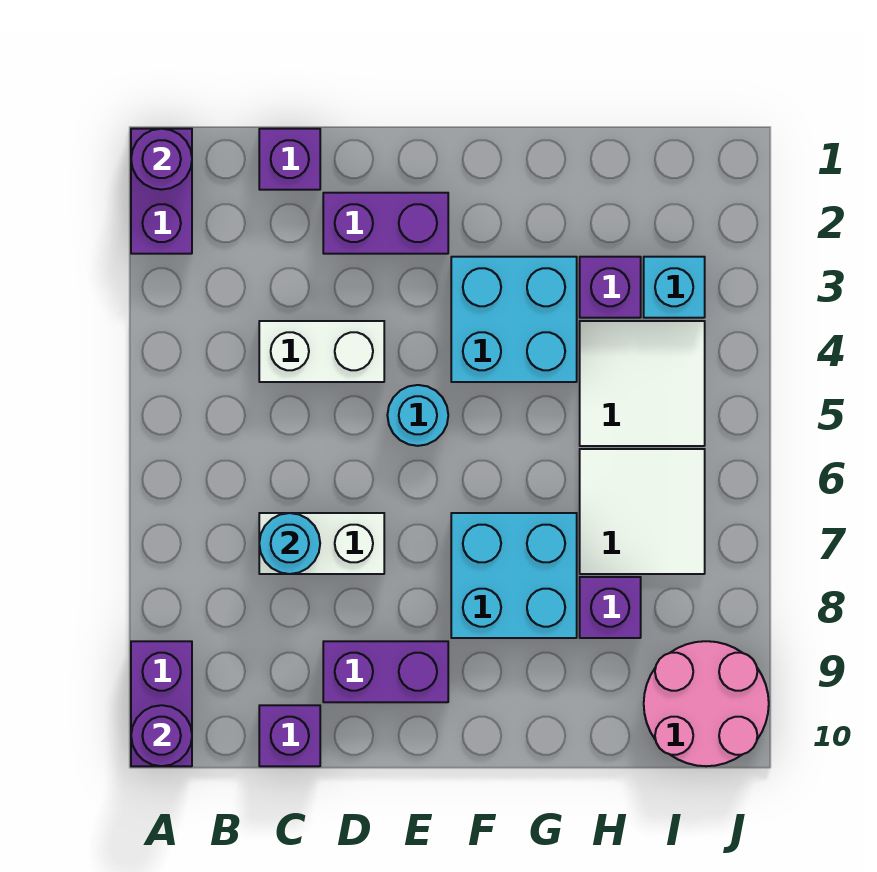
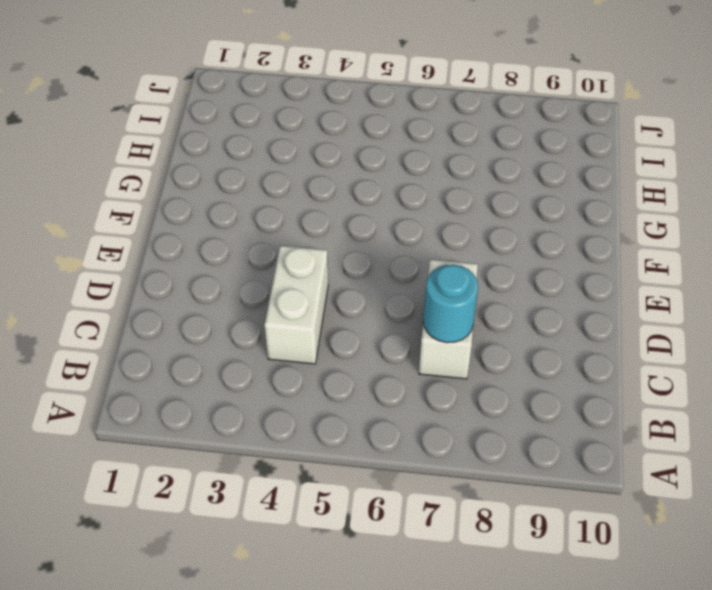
none -> purple 1x2 brick [131,129,192,254]
none -> purple 1x2 brick [131,641,192,766]
none -> purple 1x1 brick [259,129,320,190]

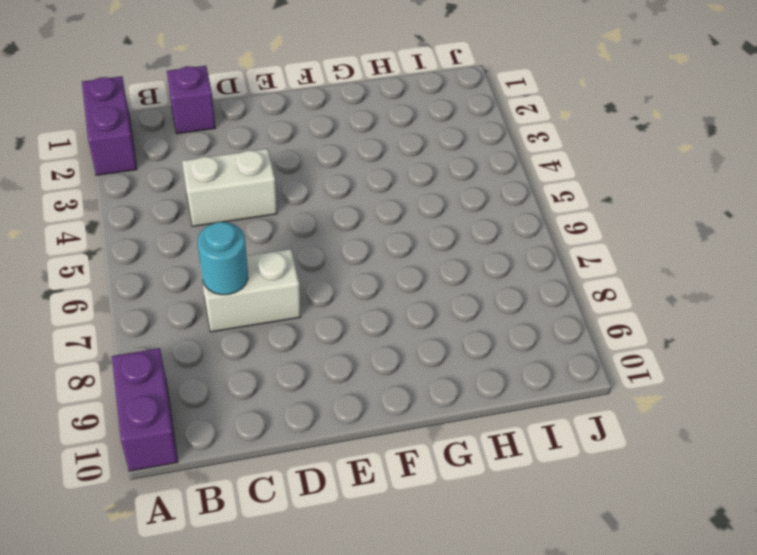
none -> purple 1x1 brick [259,705,320,766]
none -> purple 1x2 brick [323,193,448,254]
none -> purple 1x2 brick [323,641,448,702]

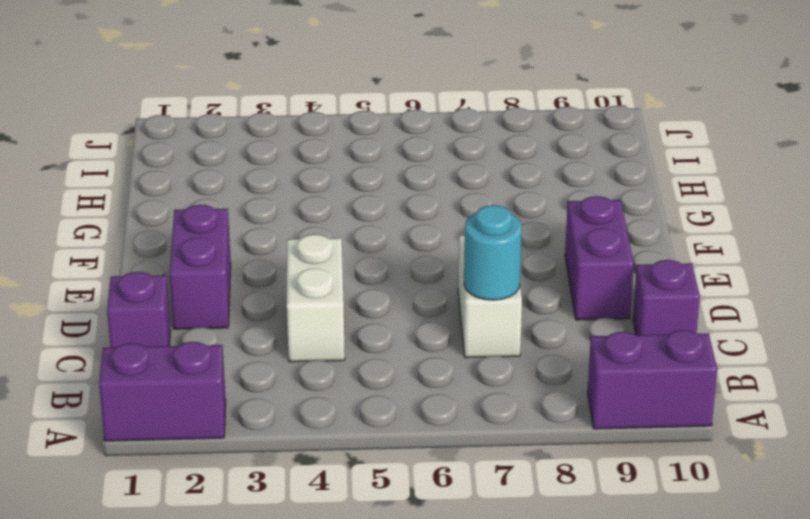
none -> cyan 1x1 round brick [387,385,448,446]
none -> cyan 2x2 brick [451,257,577,382]
none -> cyan 2x2 brick [451,513,577,638]

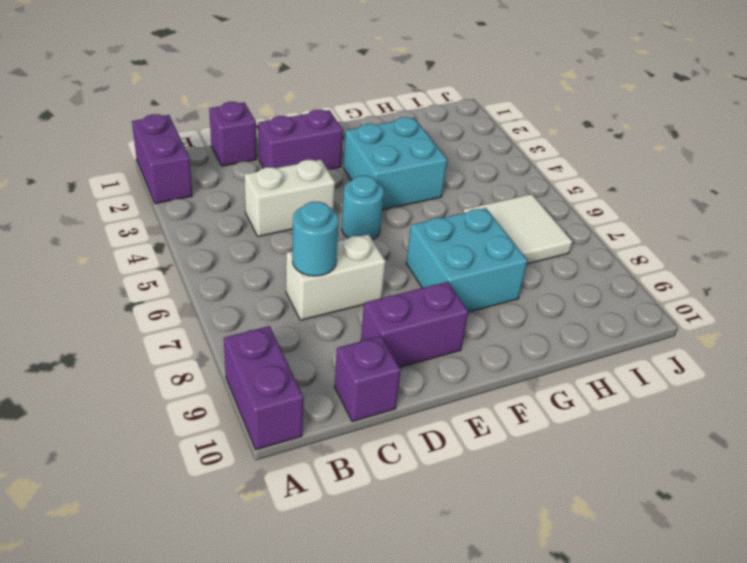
none -> purple 1x1 brick [580,257,641,318]
none -> white 2x2 tile [580,321,705,446]
none -> purple 1x1 brick [580,577,641,638]

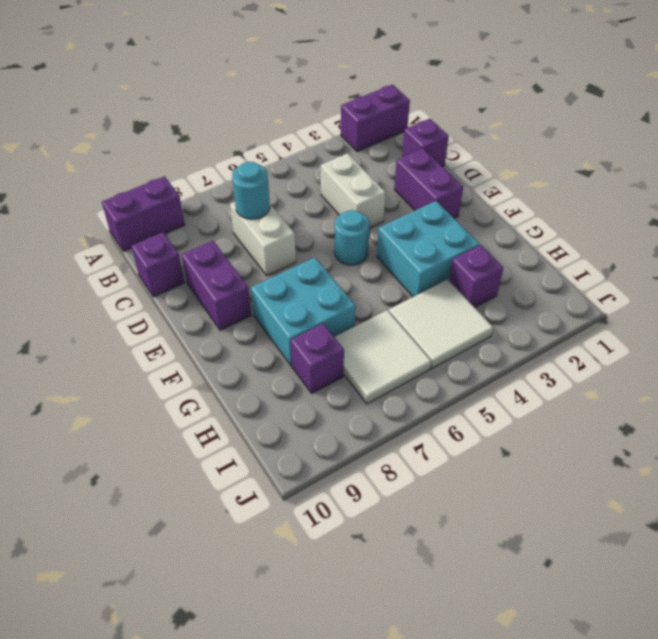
none -> cyan 1x1 brick [644,257,705,318]
none -> pink 2x2 round brick [644,641,769,766]
none -> purple 1x1 round brick [131,129,192,190]

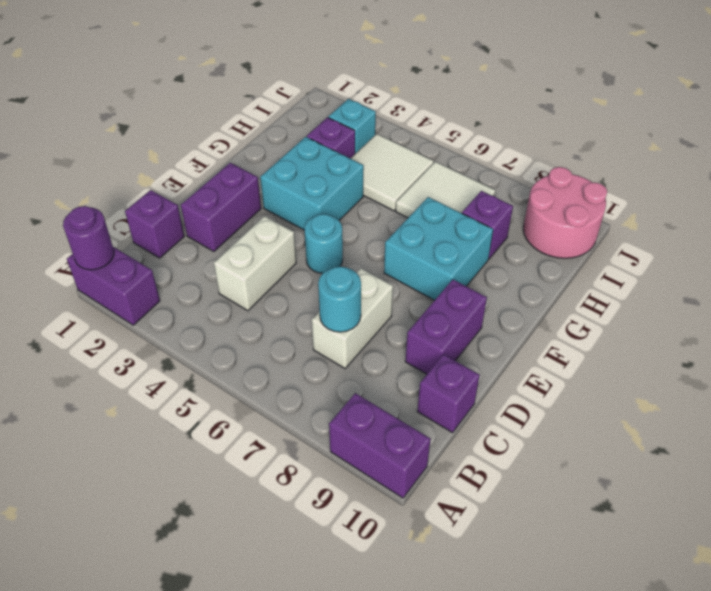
none -> purple 1x1 round brick [131,705,192,766]

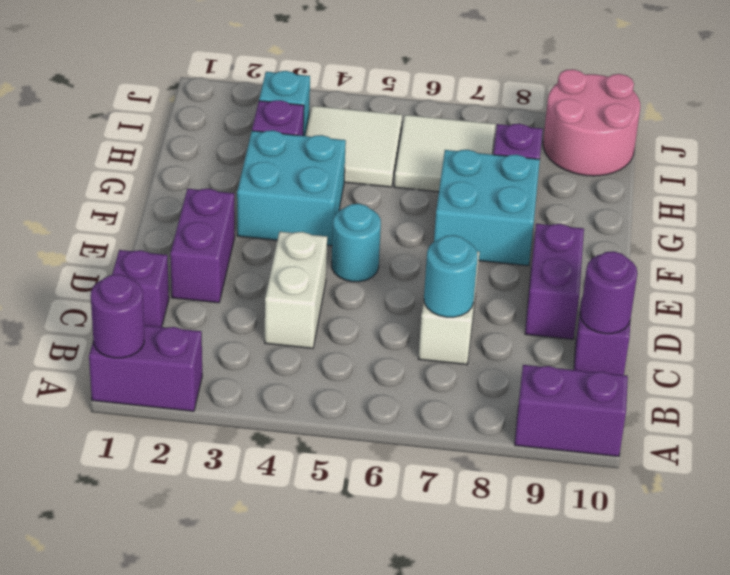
purple 1x1 round brick [581,251,637,334] -> purple 1x1 round brick moved to [131,705,192,766]

